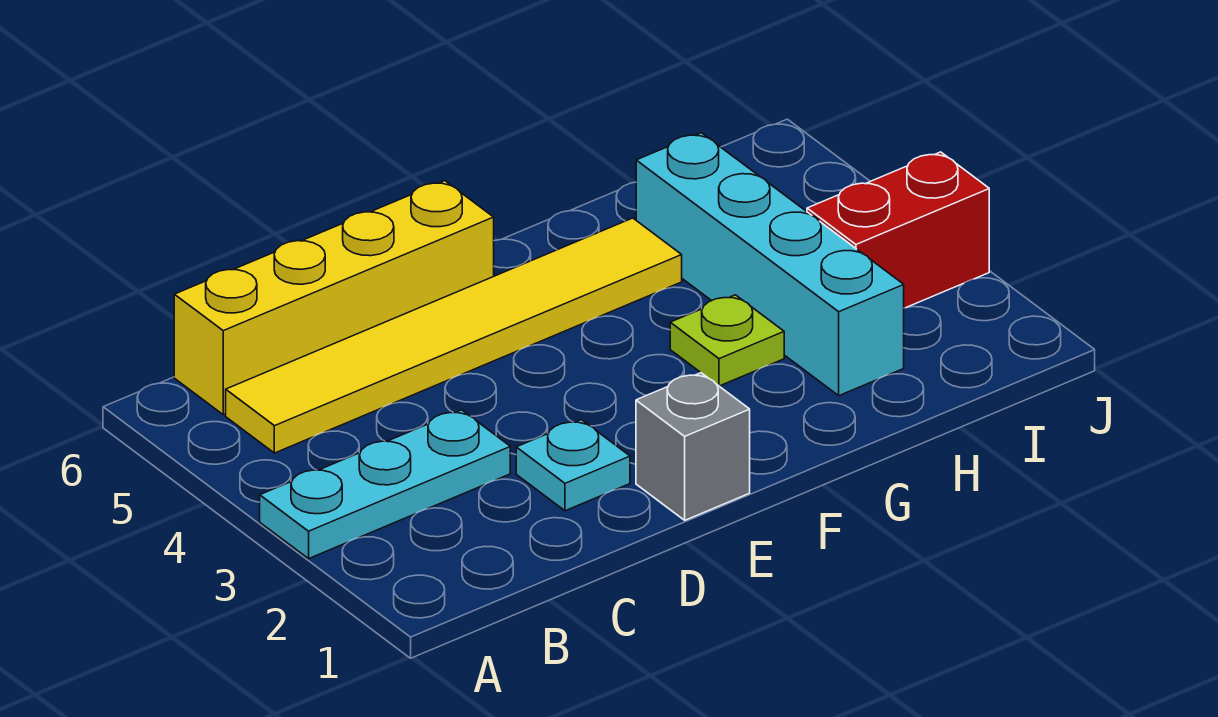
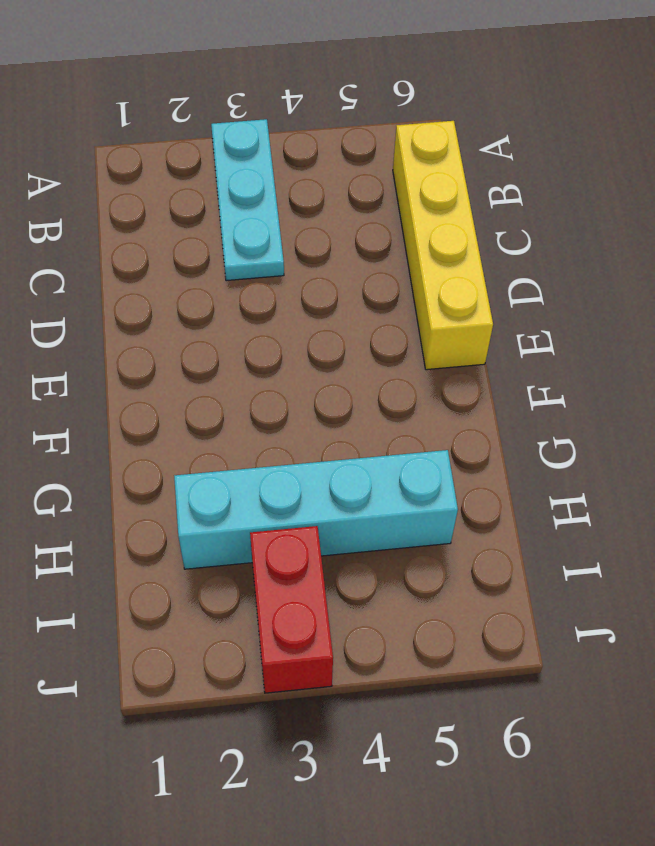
none -> yellow 1x6 tile [226,218,682,453]
none -> cyan 1x1 plate [516,420,630,511]

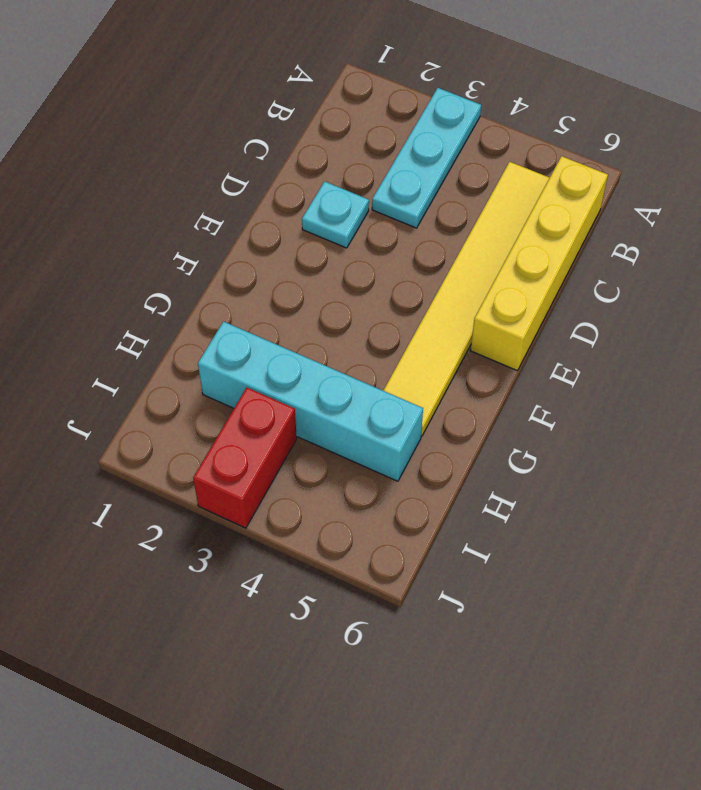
none -> grey 1x1 brick [636,373,750,520]
none -> lime 1x1 plate [670,295,784,386]

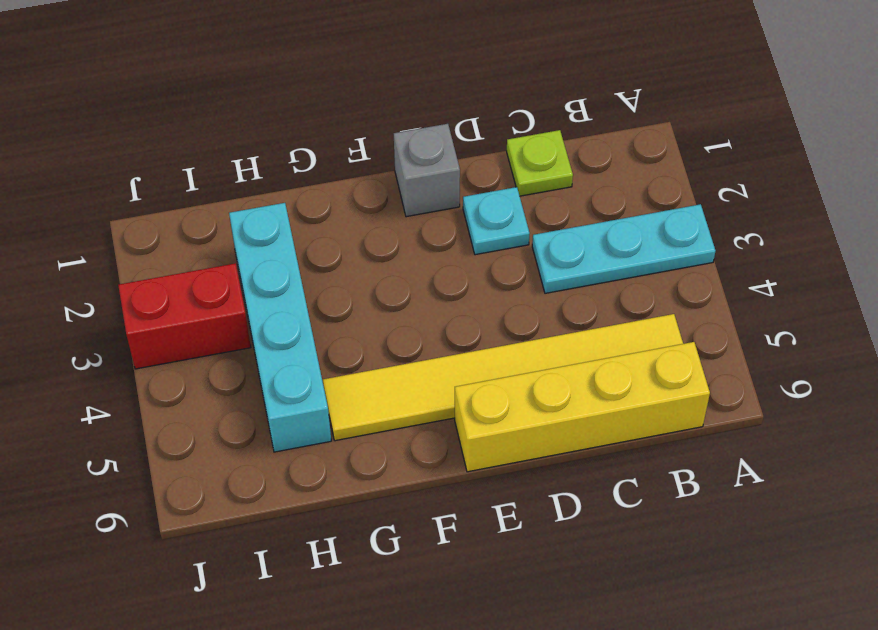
lime 1x1 plate [507,130,573,196] -> lime 1x1 plate moved to [670,295,784,386]

